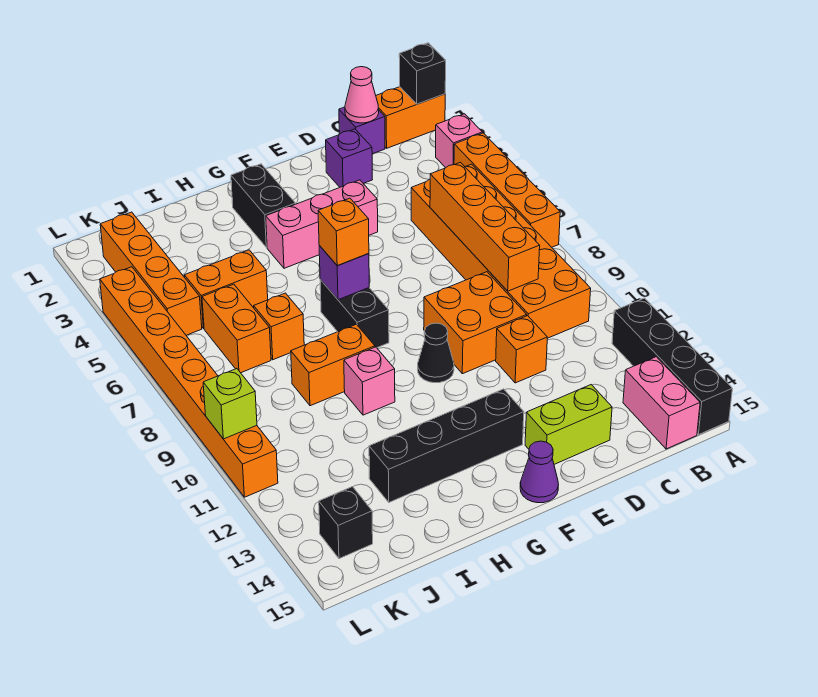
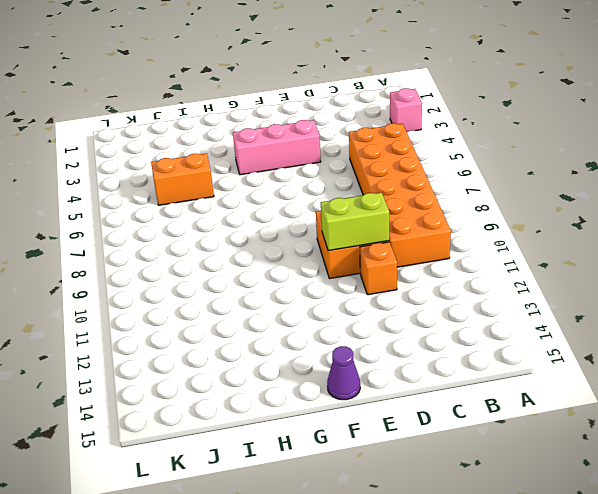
lime 1x2 brick [321,192,389,251] -> lime 1x2 brick moved to [525,385,612,464]
none -> orange 1x2 brick [376,87,445,148]
none -> orange 1x4 brick [454,133,560,247]
none -> black 1x4 brick [612,298,732,435]
none -> pink 1x2 brick [623,357,700,449]

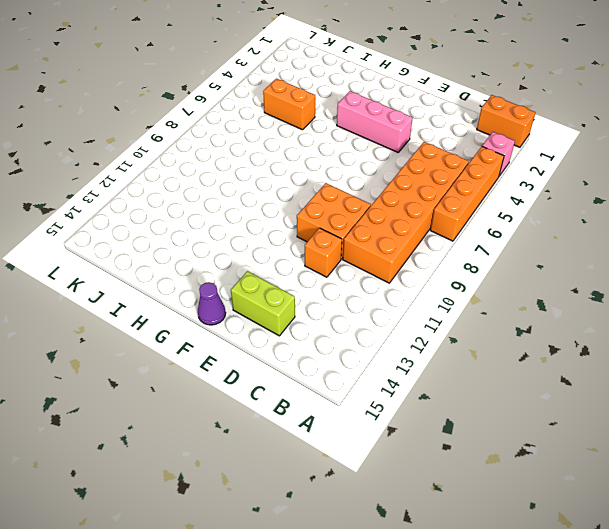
none -> black 1x4 brick [612,298,732,435]
none -> pink 1x2 brick [623,357,700,449]
none -> purple 1x1 brick [339,107,385,154]
none -> purple 1x1 brick [326,129,372,187]

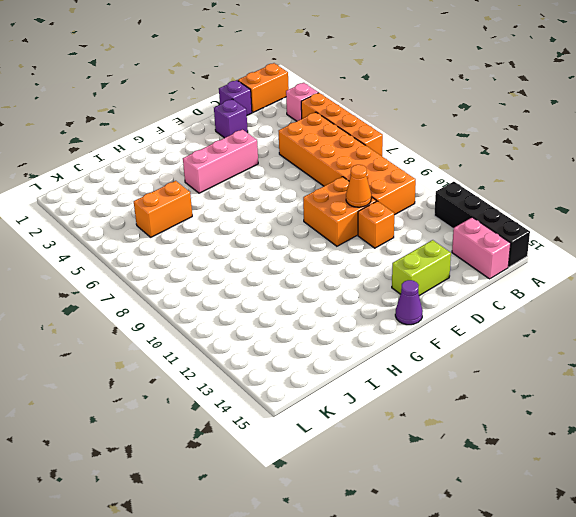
orange 1x1 cone [346,165,371,207] -> none
none -> black 1x1 cone [418,323,454,383]
none -> black 1x4 brick [369,389,524,502]
none -> black 1x2 brick [231,164,296,248]
none -> black 1x2 brick [320,280,389,348]

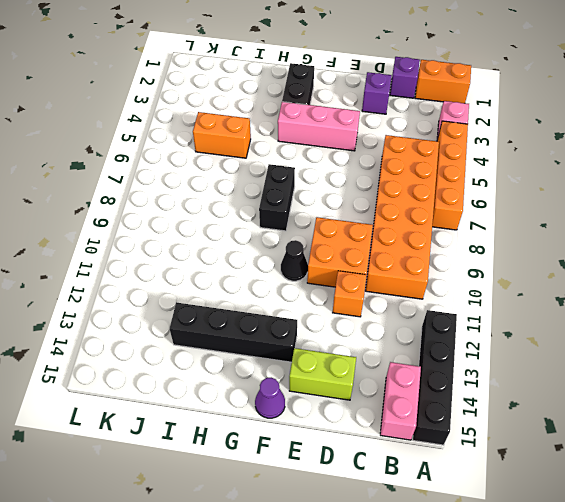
none -> orange 1x2 brick [291,324,375,406]
none -> pink 1x1 brick [344,347,395,415]
none -> orange 1x1 brick [254,293,304,360]
none -> orange 1x2 brick [202,284,271,373]

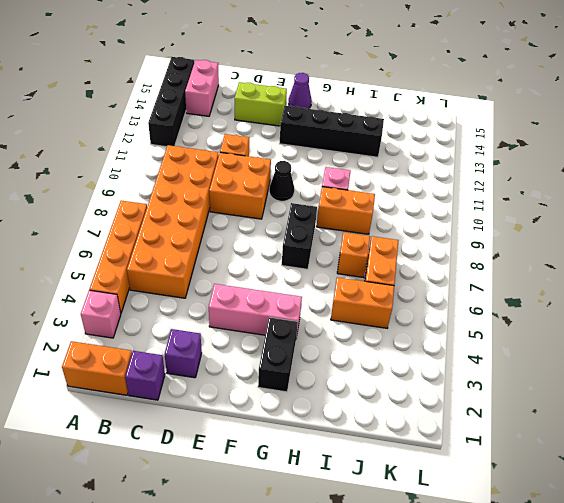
none -> orange 1x4 brick [100,212,202,335]
none -> black 1x1 brick [319,487,373,559]
none -> orange 1x8 brick [100,267,278,497]
none -> black 1x1 brick [399,43,446,104]

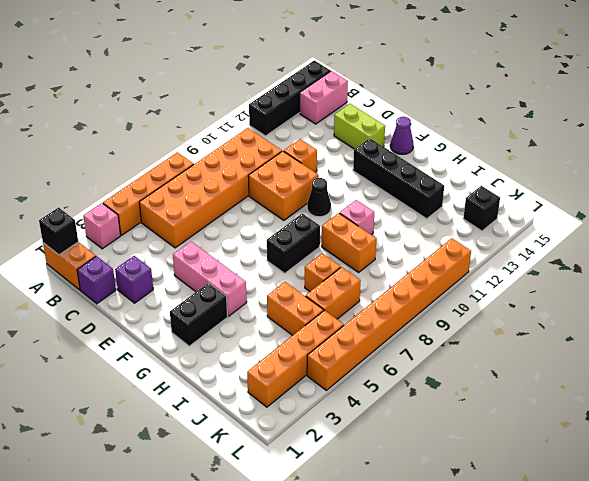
none -> pink 1x1 cone [345,67,379,123]
none -> orange 1x4 brick [430,162,540,291]
none -> purple 1x1 brick [319,246,369,300]
none -> lime 1x1 brick [203,369,257,439]

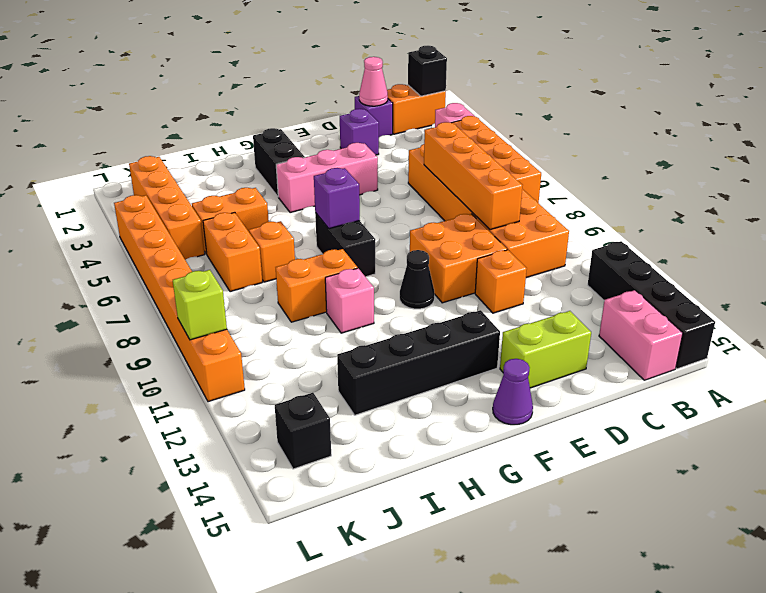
none -> orange 1x1 brick [318,198,369,266]

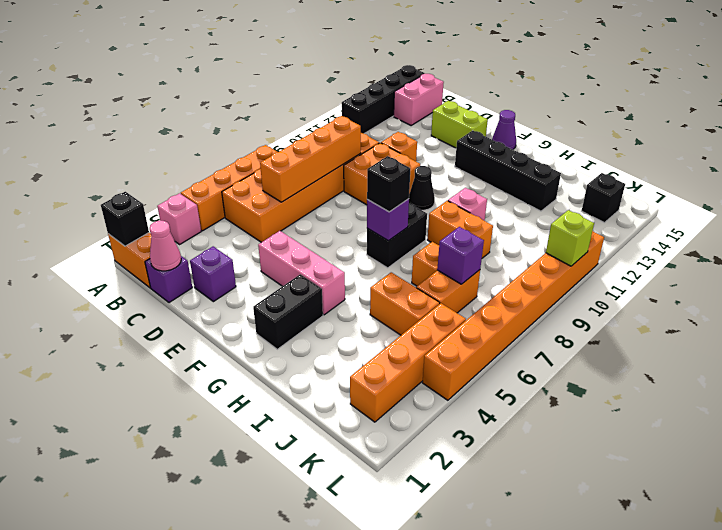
black 1x1 brick [367,156,410,212] -> orange 1x1 brick [318,198,369,266]
purple 1x1 brick [437,227,484,284] -> none

